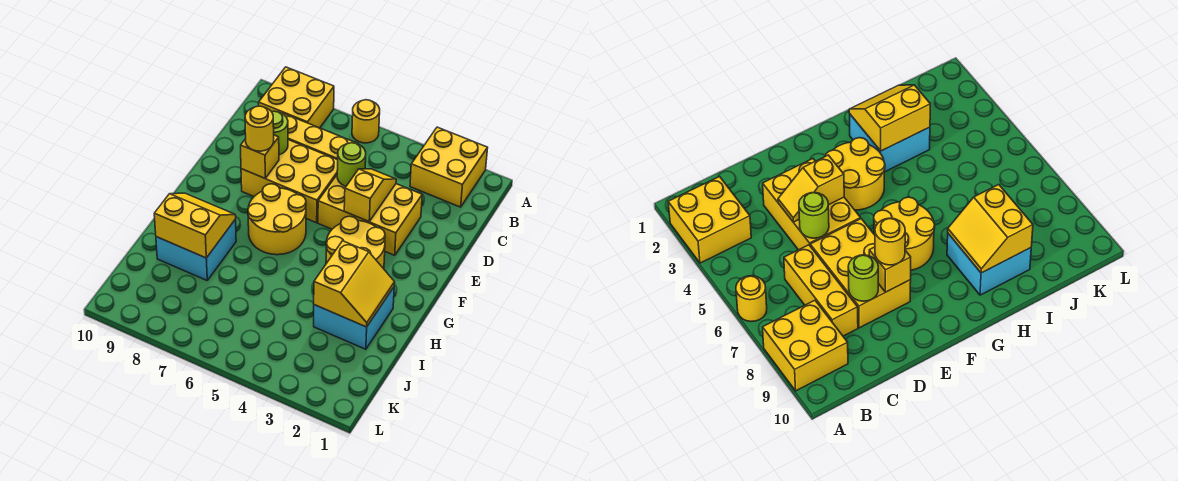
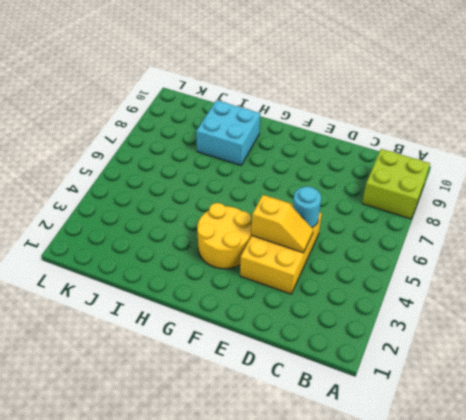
lime 2x2 brick [362,149,430,219] -> yellow 2x2 brick [259,67,334,128]
cyan 1x1 round brick [293,187,321,227] -> lime 1x1 round brick [337,143,366,186]
none -> yellow 2x2 brick [410,127,488,207]
none -> yellow 1x1 round brick [352,100,380,143]
none -> yellow 1x3 brick [283,113,358,160]

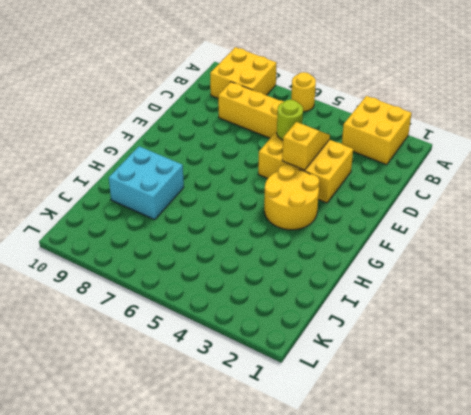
none -> yellow 2x3 brick [241,140,338,223]
none -> yellow 2x2 round brick [248,184,306,255]
none -> cyan 2x2 brick [314,287,394,349]

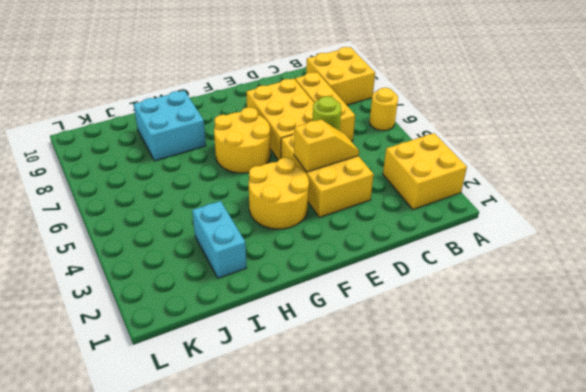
cyan 1x2 brick [192,201,247,278] -> cyan 2x2 brick [314,287,394,349]
none -> lime 1x1 round brick [272,111,288,155]
none -> yellow 1x1 brick [241,135,279,178]
none -> yellow 2x2 slope [314,241,395,327]

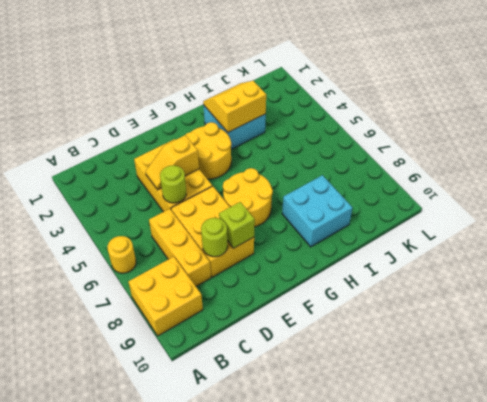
lime 1x1 brick [219,202,255,248] -> yellow 1x1 brick [241,135,279,178]
none -> yellow 2x2 brick [410,127,488,207]
none -> yellow 2x2 slope [154,193,236,258]
none -> yellow 1x1 round brick [245,106,274,151]

